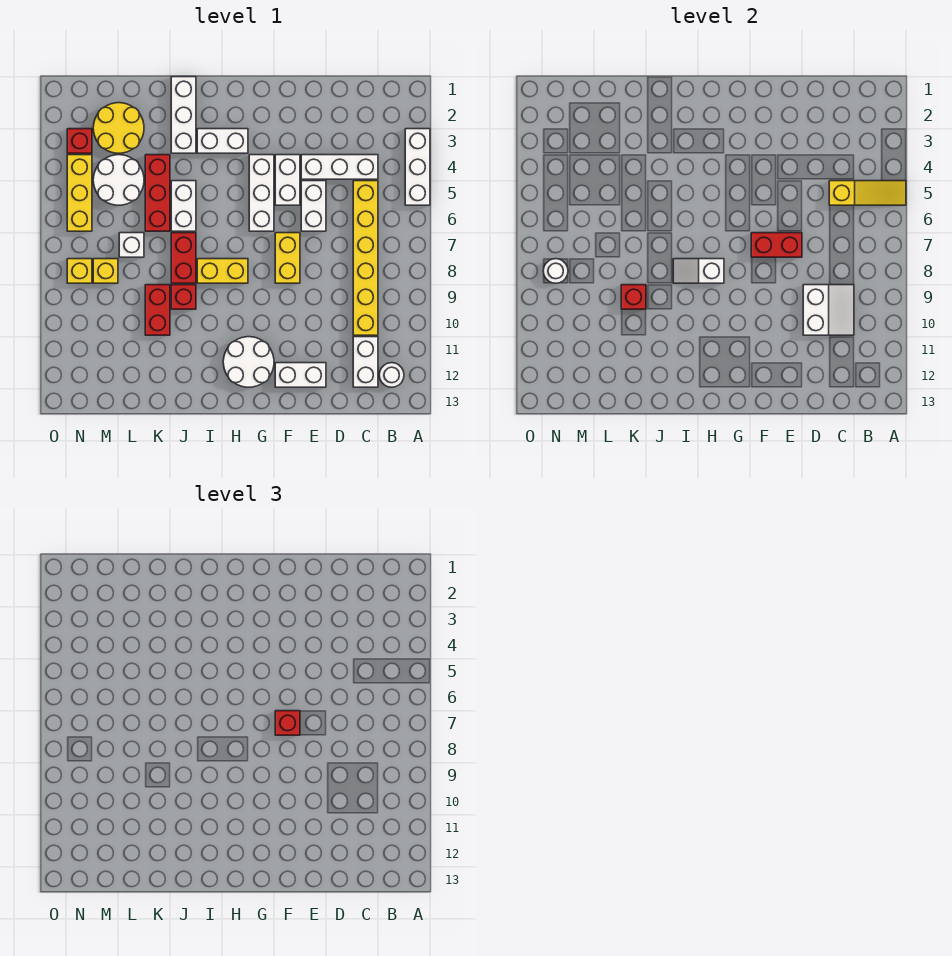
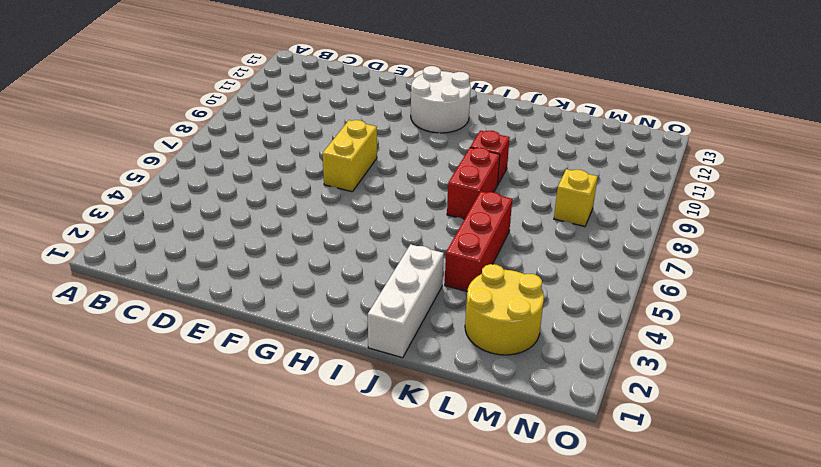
none -> white 1x3 brick [405,129,430,205]
none -> white 1x1 round brick [379,363,404,387]
none -> white 1x3 brick [301,155,378,179]
none -> yellow 1x6 brick [353,181,378,335]

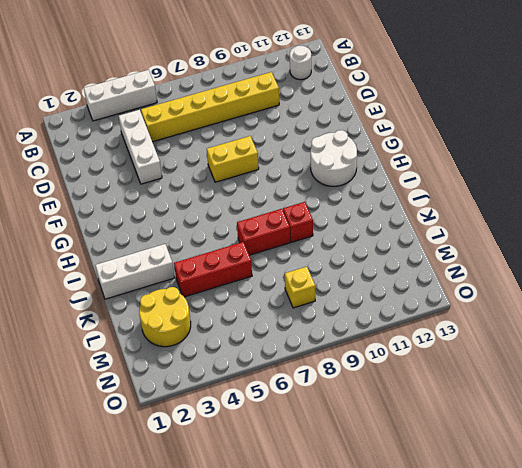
none -> white 1x2 brick [353,337,378,387]
none -> white 1x2 brick [301,181,326,231]
none -> white 1x2 brick [275,363,326,387]
none -> white 1x2 brick [275,155,300,205]

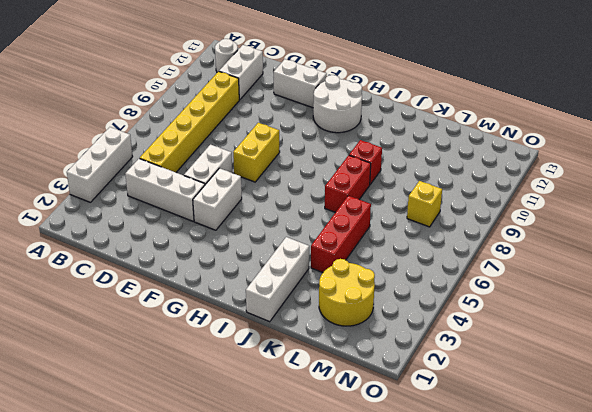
none -> white 1x3 brick [249,155,274,231]
none -> white 1x2 brick [197,129,248,153]
none -> yellow 1x2 brick [197,259,248,283]
none -> white 1x2 brick [171,181,196,231]

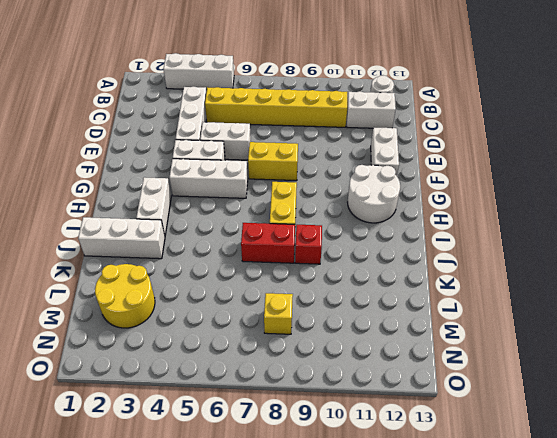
none -> white 1x2 brick [171,181,196,231]
none -> red 1x3 brick [145,155,170,231]
none -> red 1x2 brick [145,285,170,335]
none -> white 2x2 round brick [93,155,144,205]

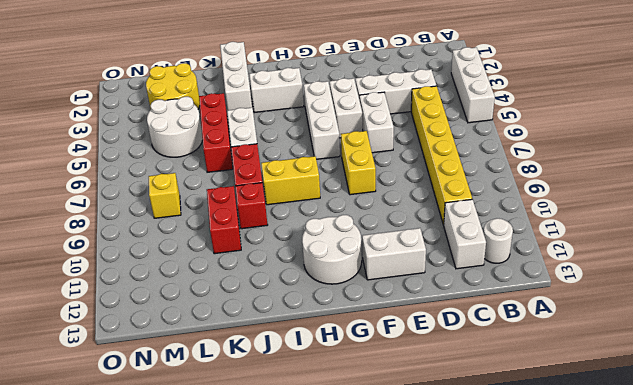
none -> white 1x1 brick [119,233,144,257]
none -> red 1x1 brick [67,129,92,153]
none -> yellow 1x3 brick [67,155,92,231]
none -> yellow 1x1 brick [67,259,92,283]

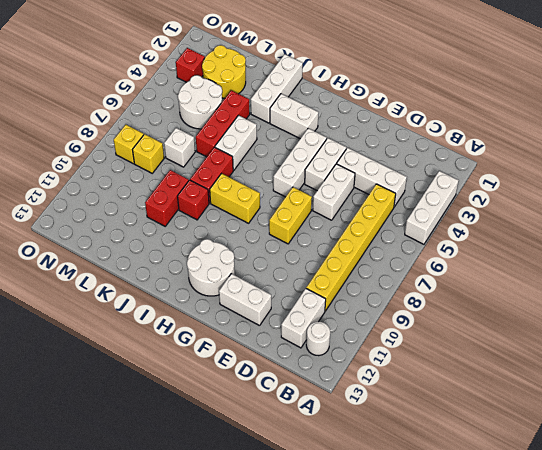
none -> yellow 1x3 brick [67,155,92,231]
none -> yellow 1x3 slope [829,181,906,205]
none -> white 2x2 slope [803,285,854,335]
none -> red 1x2 brick [751,233,802,257]

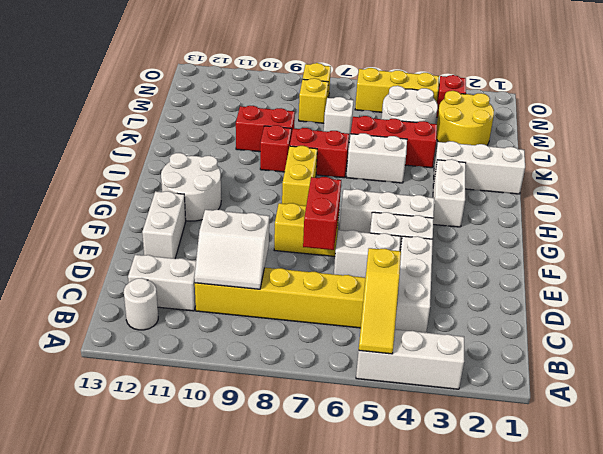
none -> white 1x2 slope [673,259,724,283]
none -> red 1x1 brick [621,285,646,309]
none -> white 1x1 round brick [543,259,568,283]
none -> red 1x1 brick [275,711,300,735]

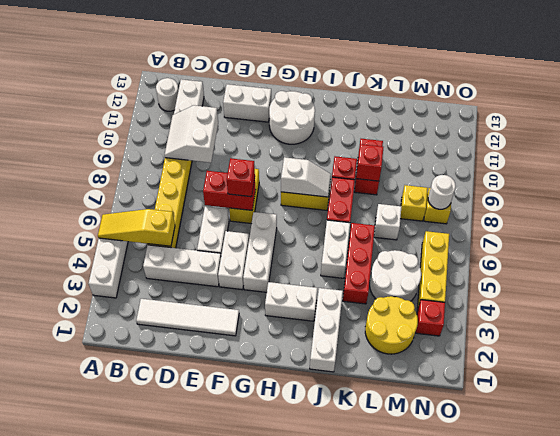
white 1x4 tile [136,299,239,336] -> none

